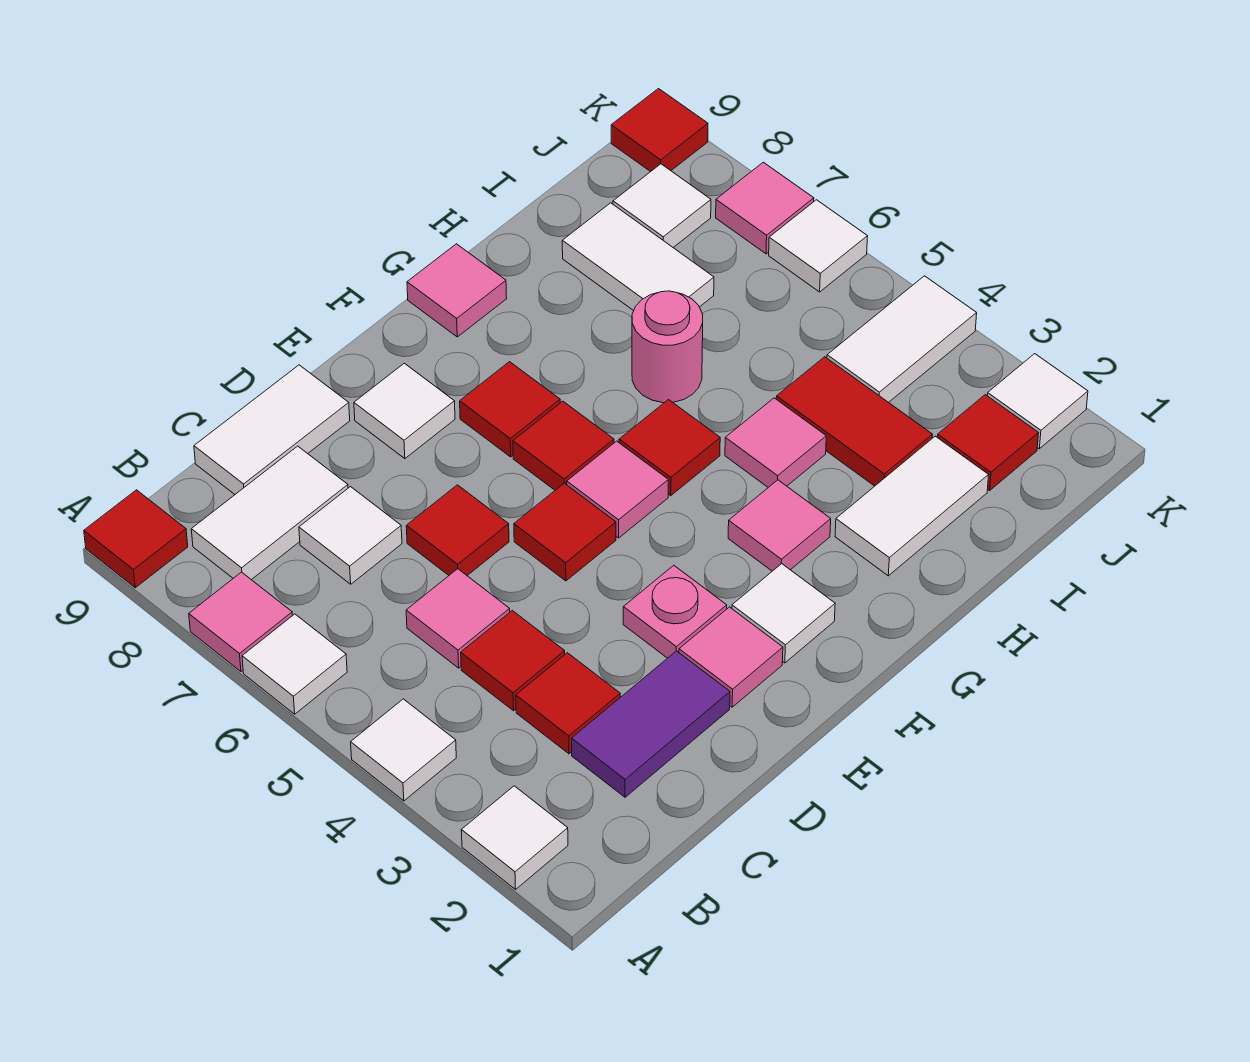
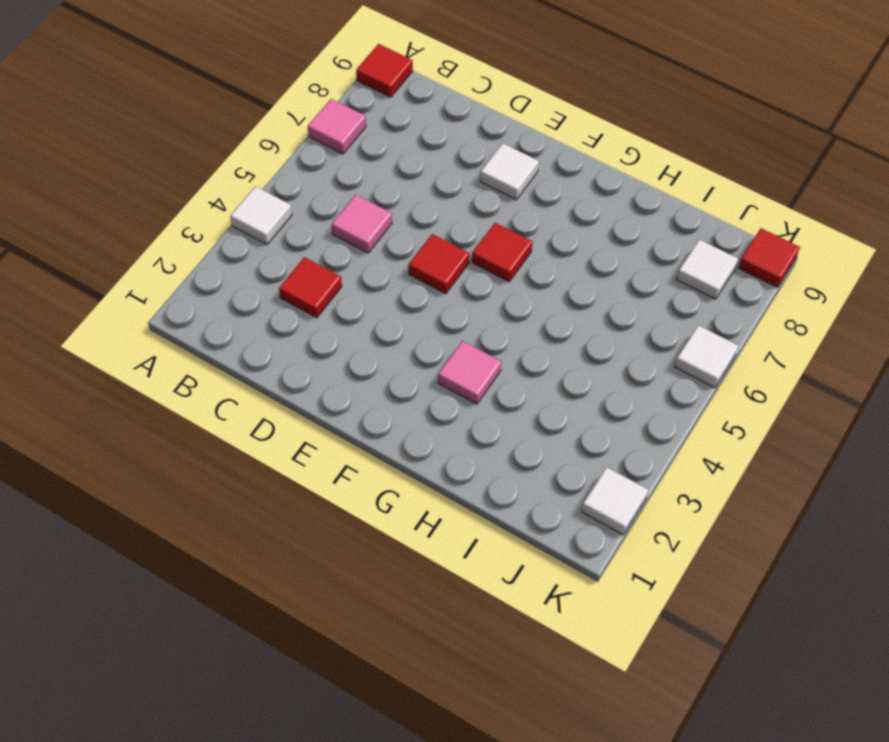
none -> white 1x1 tile [461,786,568,889]
none -> white 1x1 tile [242,614,347,714]
none -> white 1x2 tile [191,446,348,580]
none -> purple 1x2 tile [572,651,730,797]

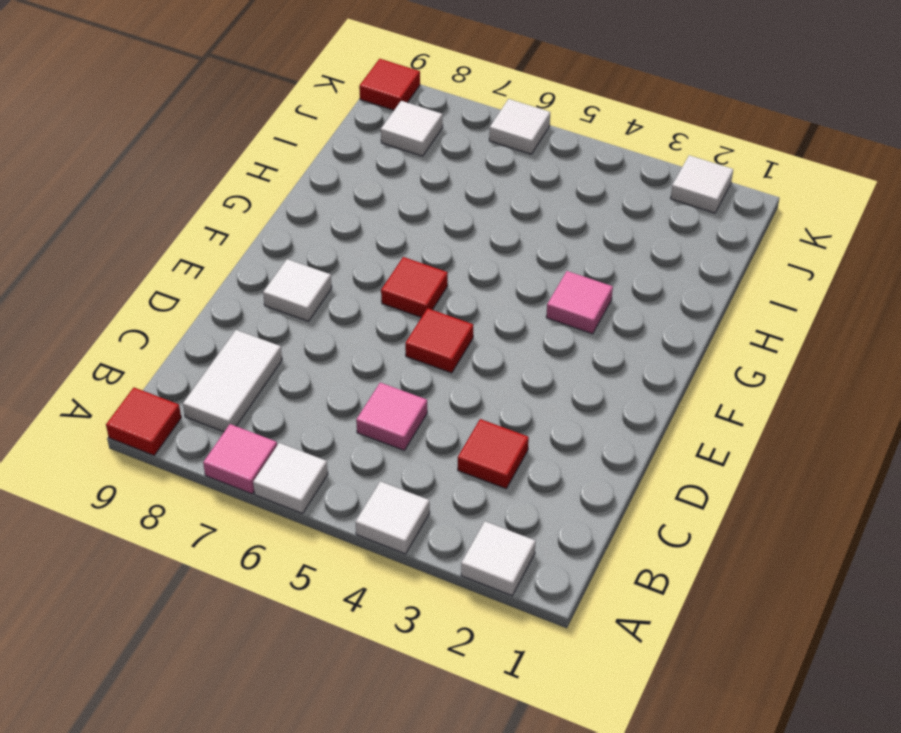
none -> purple 1x2 tile [572,651,730,797]
none -> red 1x1 tile [461,611,565,711]
none -> white 1x1 tile [299,487,402,584]
none -> white 1x2 tile [194,365,350,494]

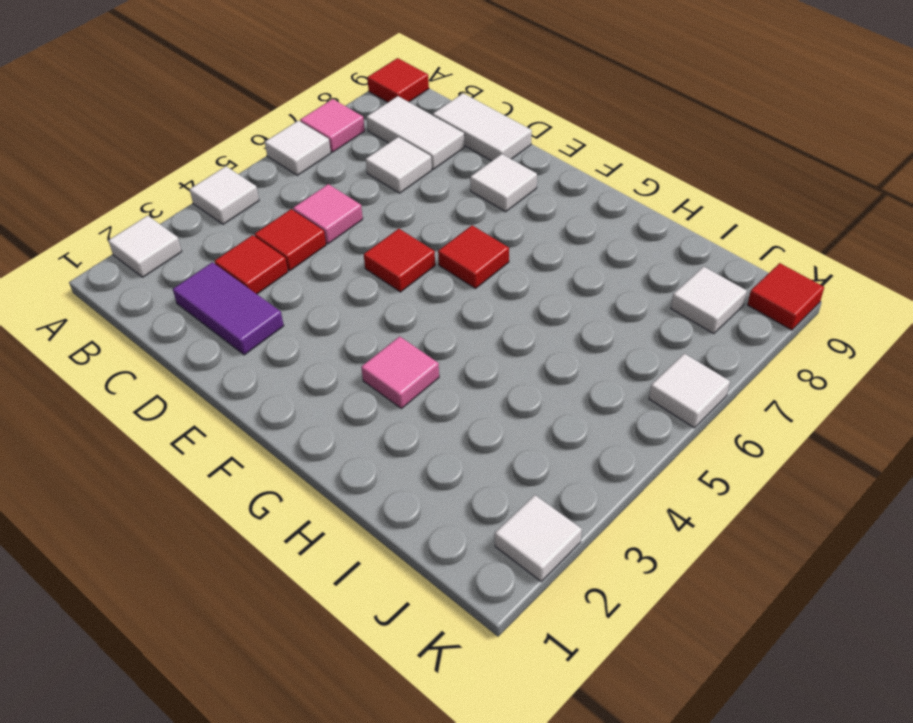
none -> red 1x1 tile [406,485,509,576]
none -> pink 1x1 tile [679,607,783,707]
none -> pink 1x1 plate [623,565,727,658]
none -> white 1x1 tile [732,564,835,663]

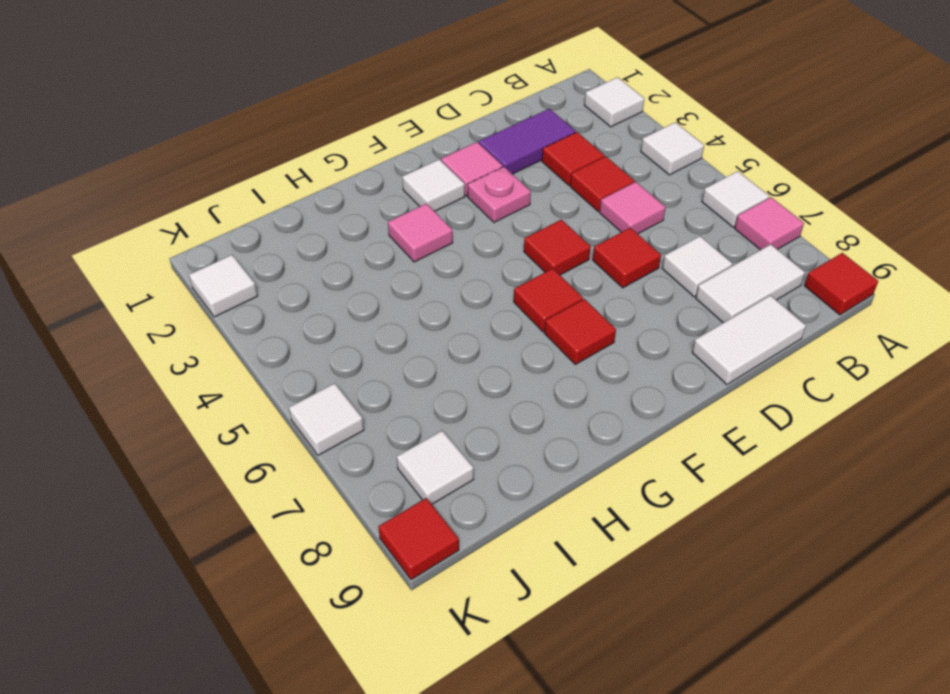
none -> white 1x1 tile [354,363,455,459]
none -> pink 1x1 tile [567,441,668,538]
none -> red 1x1 tile [619,400,720,496]
none -> pink 1x1 tile [407,244,507,337]

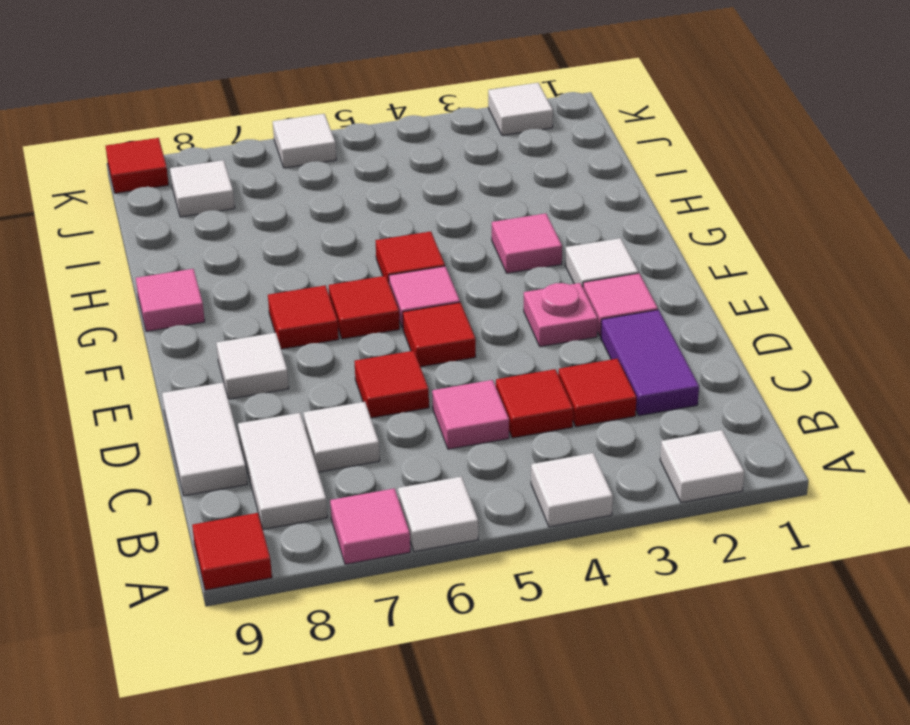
none -> white 1x2 tile [835,436,989,576]
none -> pink 1x1 tile [725,398,826,487]
none -> pink 1x1 round brick [632,291,703,403]
none -> red 1x2 tile [776,357,933,486]

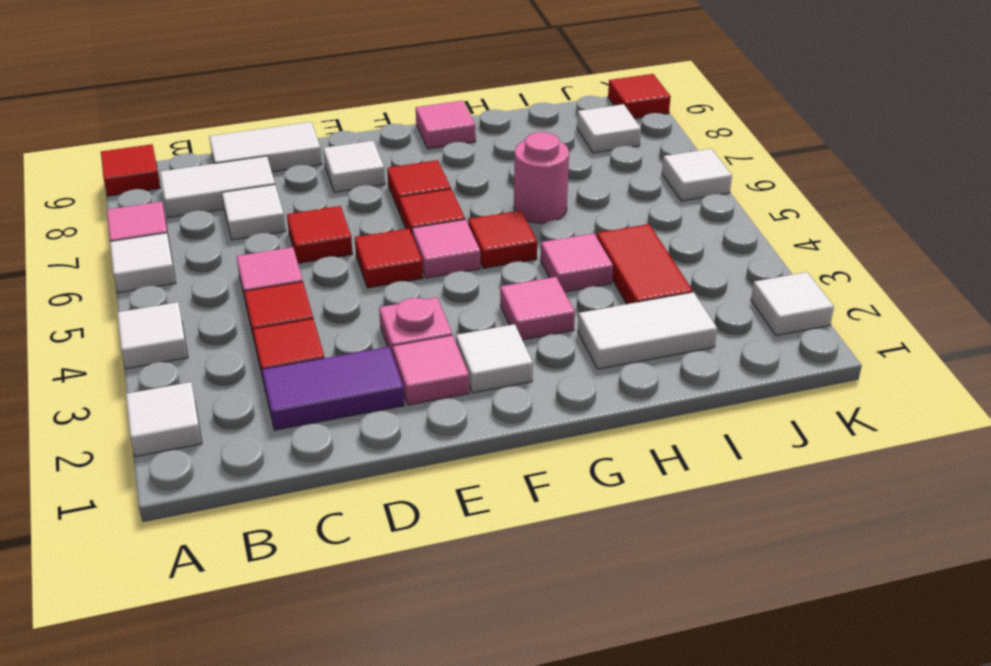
none -> white 1x2 tile [562,203,714,311]
none -> red 1x1 tile [937,395,1039,491]
none -> white 1x2 tile [827,276,977,402]
none -> pink 1x1 tile [716,162,814,254]

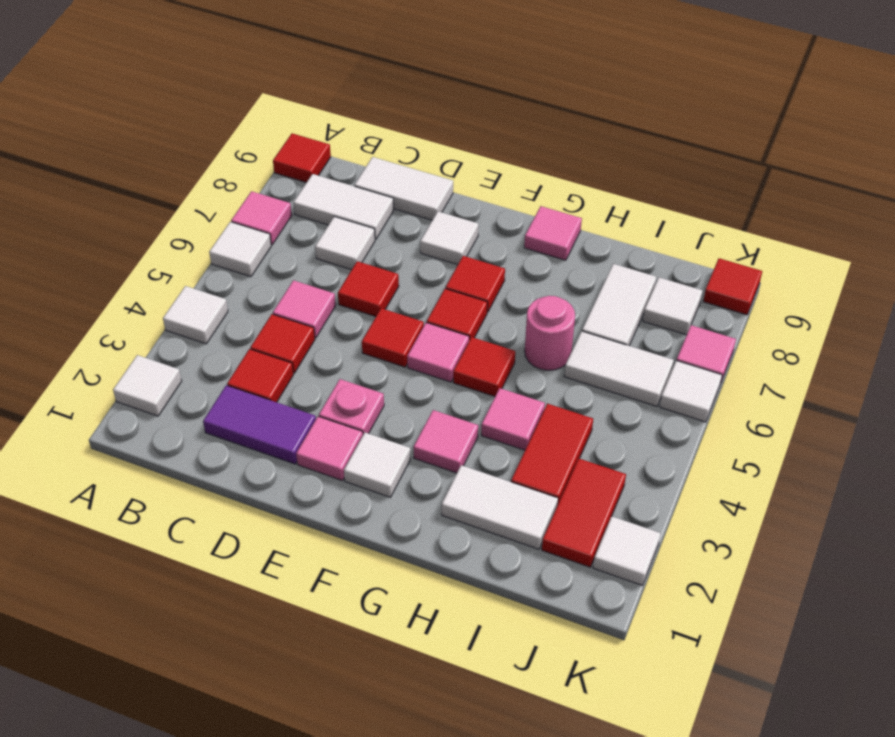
white 1x2 tile [564,331,674,406] -> white 1x2 tile moved to [827,276,977,402]
red 1x2 tile [542,459,626,567] -> red 1x1 tile [937,395,1039,491]

